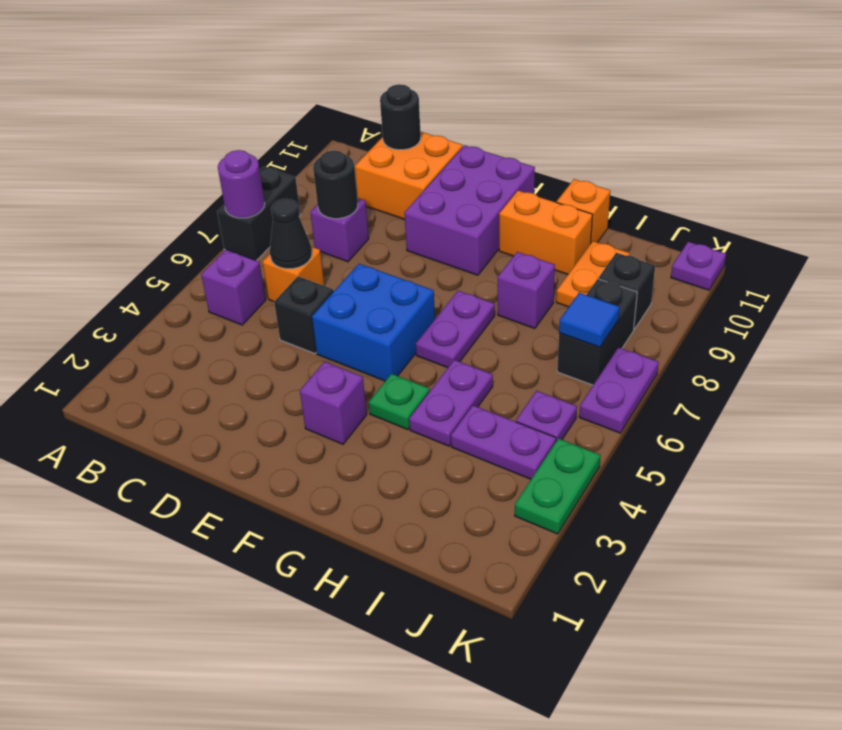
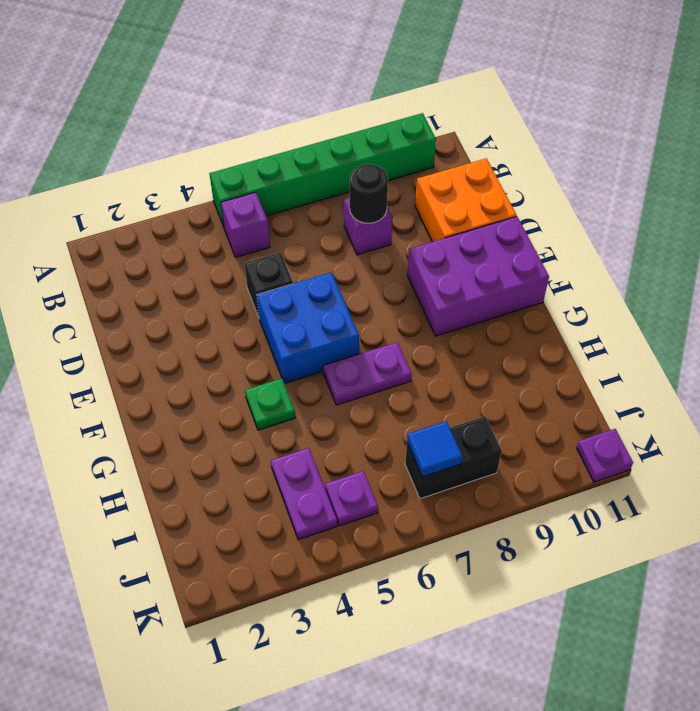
green 1x6 brick [209,113,436,227] -> black 1x2 brick [217,167,301,261]
none -> orange 1x1 brick [263,247,324,302]
none -> purple 1x1 brick [300,362,367,444]
none -> orange 1x2 brick [499,191,593,274]

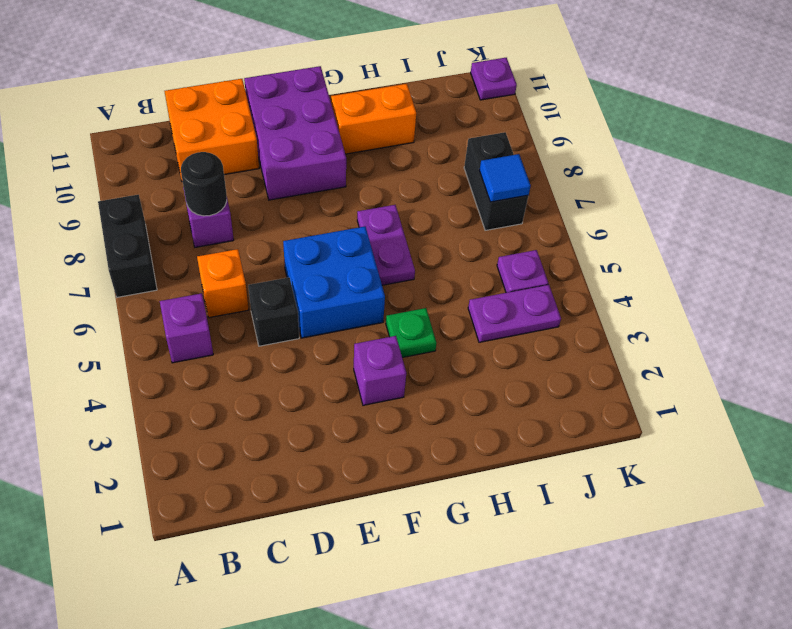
none -> purple 1x2 plate [409,360,493,446]
none -> purple 1x1 brick [498,252,555,329]
none -> orange 1x1 brick [557,179,610,243]

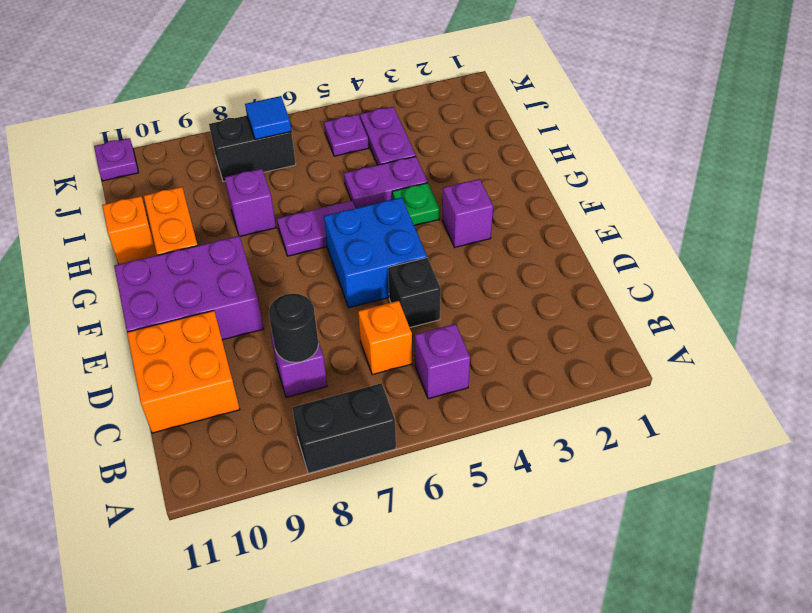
none -> orange 1x2 plate [556,241,630,307]
none -> black 1x1 brick [598,253,655,329]
none -> green 1x2 plate [515,438,600,534]

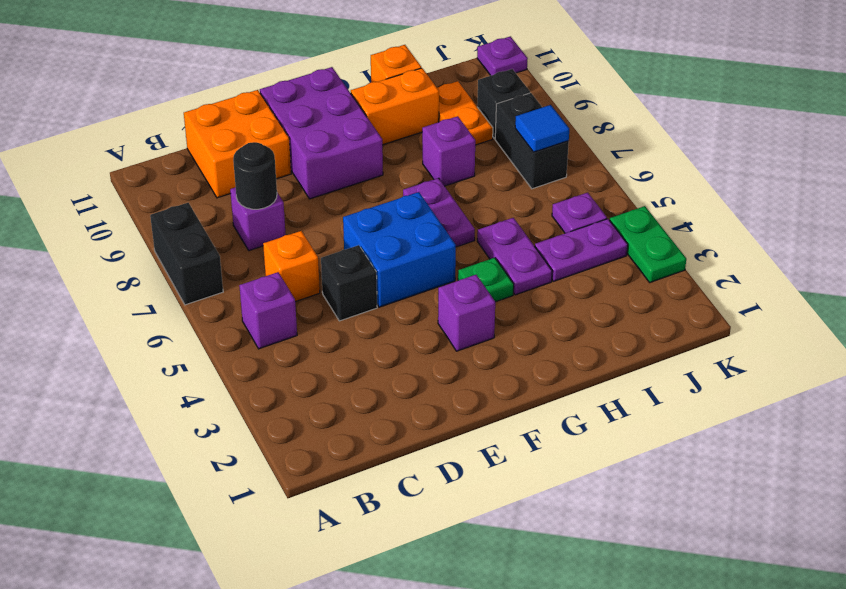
none -> purple 1x2 plate [579,347,659,433]
none -> purple 1x1 round brick [218,150,265,218]
none -> black 1x1 cone [270,199,312,269]

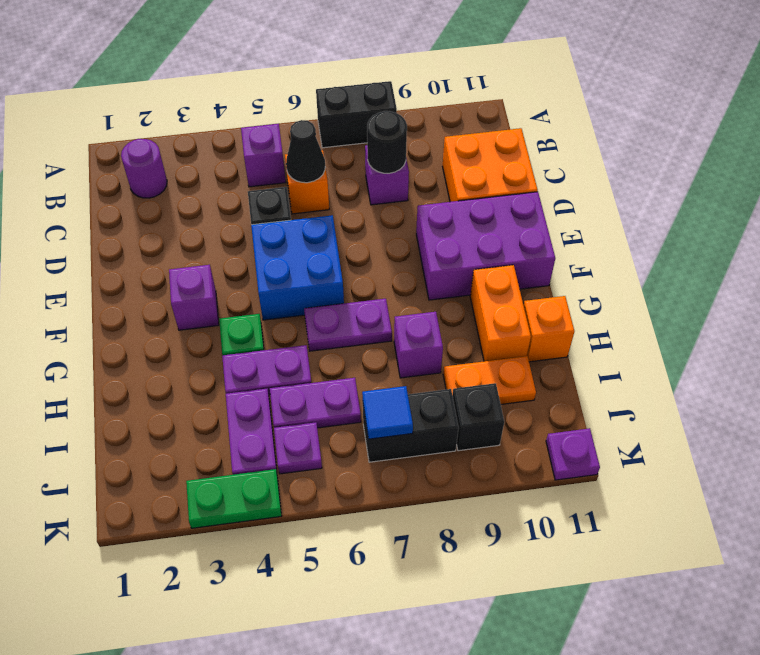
purple 1x1 round brick [121,139,167,198] -> purple 1x1 round brick moved to [218,150,265,218]
purple 1x2 plate [270,378,361,428] -> purple 1x2 plate moved to [579,347,659,433]
none -> black 1x1 round brick [380,84,421,150]

